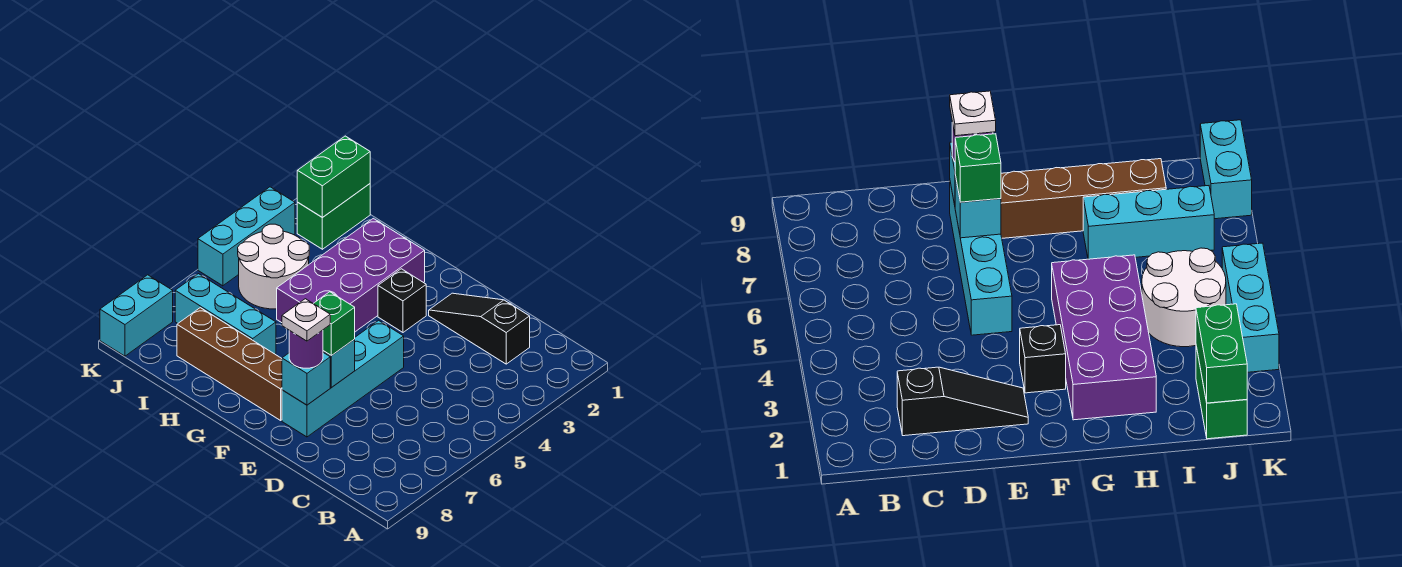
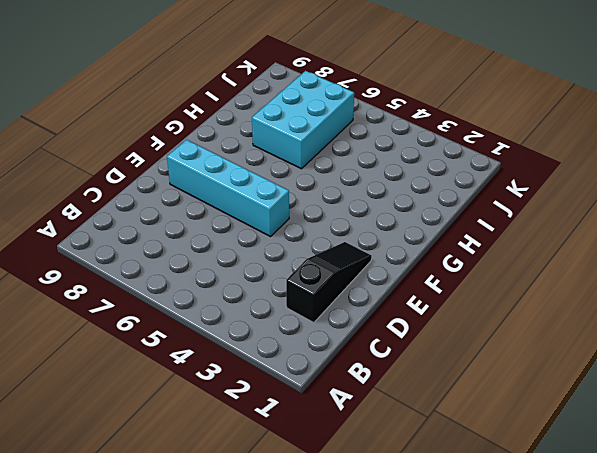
cyan 2x3 brick [252,71,354,169] -> cyan 1x3 brick [175,274,276,354]
none -> black 1x1 brick [378,269,426,332]
none -> brown 1x4 brick [177,308,282,420]
none -> purple 2x4 brick [277,218,425,332]

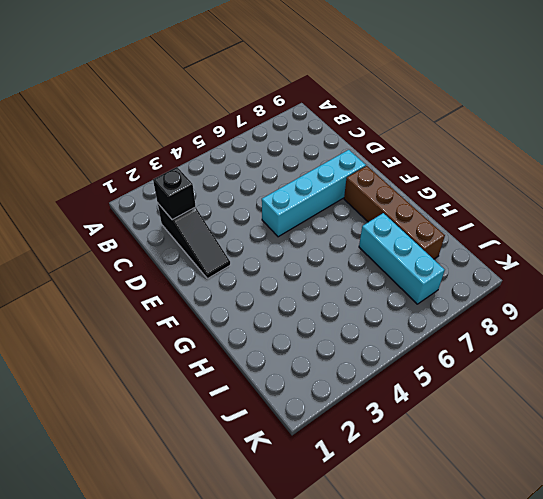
black 1x1 brick [153,167,196,220] -> black 1x1 brick moved to [378,269,426,332]
none -> purple 2x4 brick [277,218,425,332]
none -> white 2x2 round brick [238,224,309,309]
none -> green 1x2 brick [297,184,370,249]

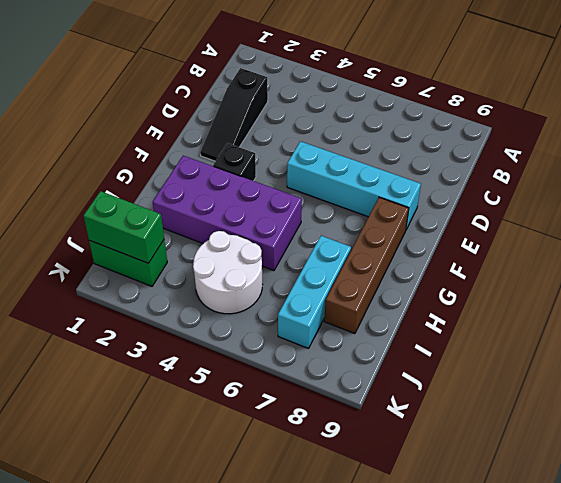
none -> cyan 1x3 brick [198,187,295,286]
none -> cyan 1x2 brick [100,275,173,356]
none -> cyan 1x1 brick [323,339,355,387]

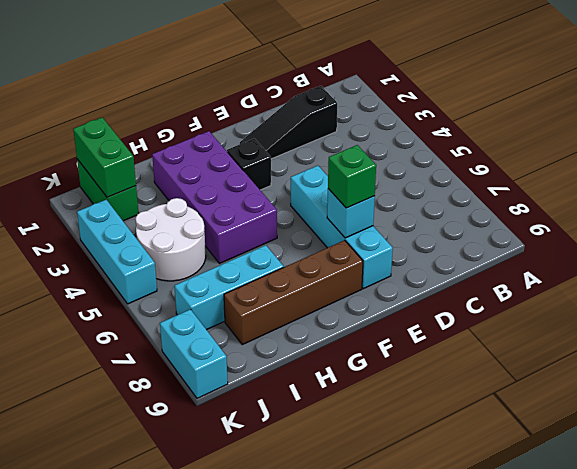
none -> cyan 1x1 brick [282,353,330,405]
none -> purple 1x1 round brick [289,330,323,368]
none -> white 1x1 plate [282,299,330,341]

